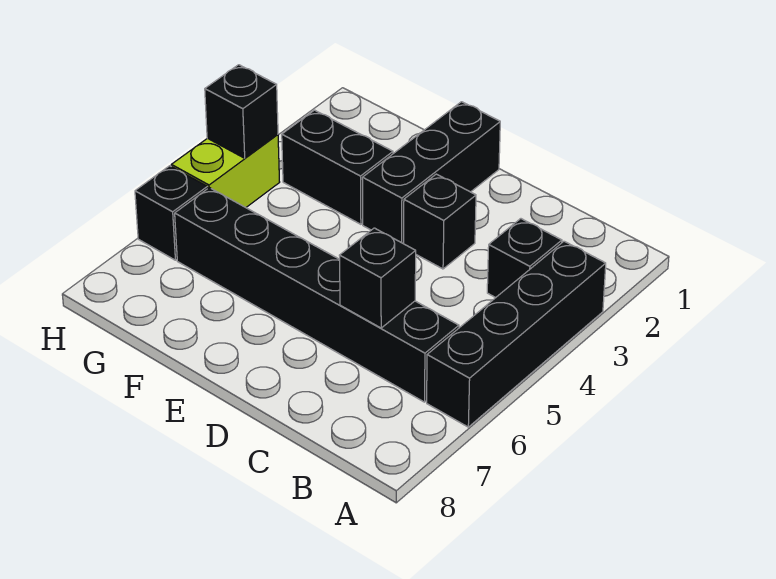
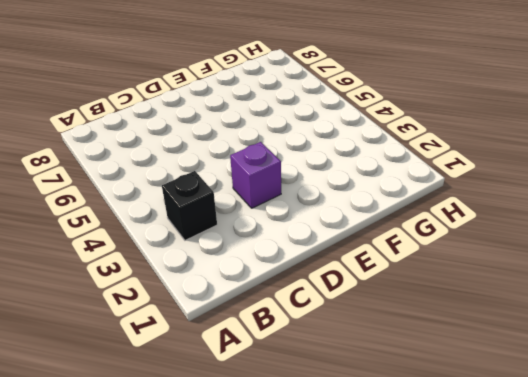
purple 1x1 brick [230,142,281,208] -> black 1x1 brick [404,174,476,269]
none -> black 1x4 brick [427,241,606,427]
none -> black 1x6 brick [175,188,459,402]

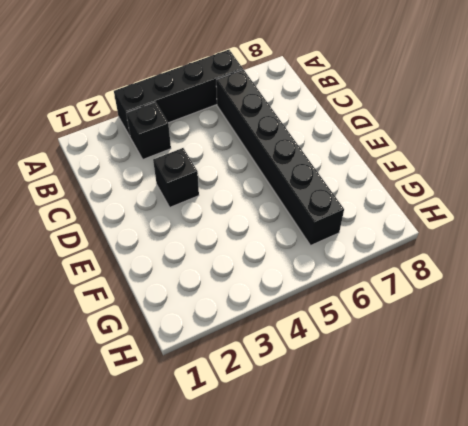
none -> black 1x3 brick [362,102,500,244]
none -> black 1x2 brick [282,110,393,224]

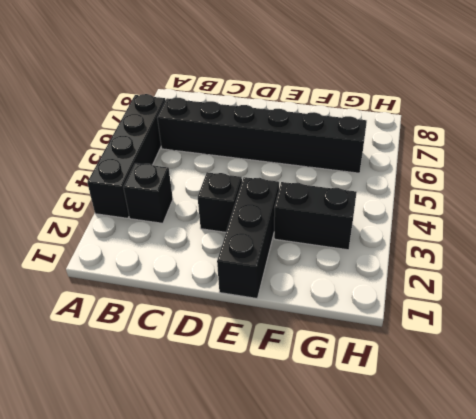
none -> lime 1x2 brick [171,134,280,207]
none -> black 1x1 brick [135,166,207,260]

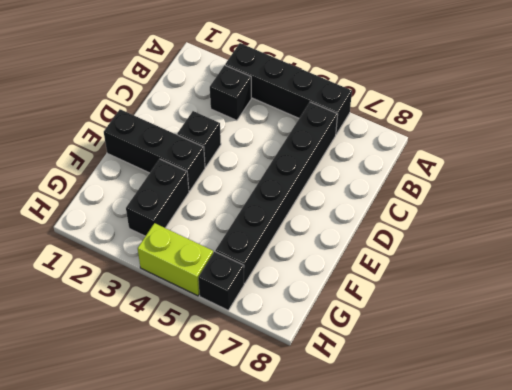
none -> black 1x1 brick [339,228,416,328]
none -> black 1x1 brick [205,65,278,158]

